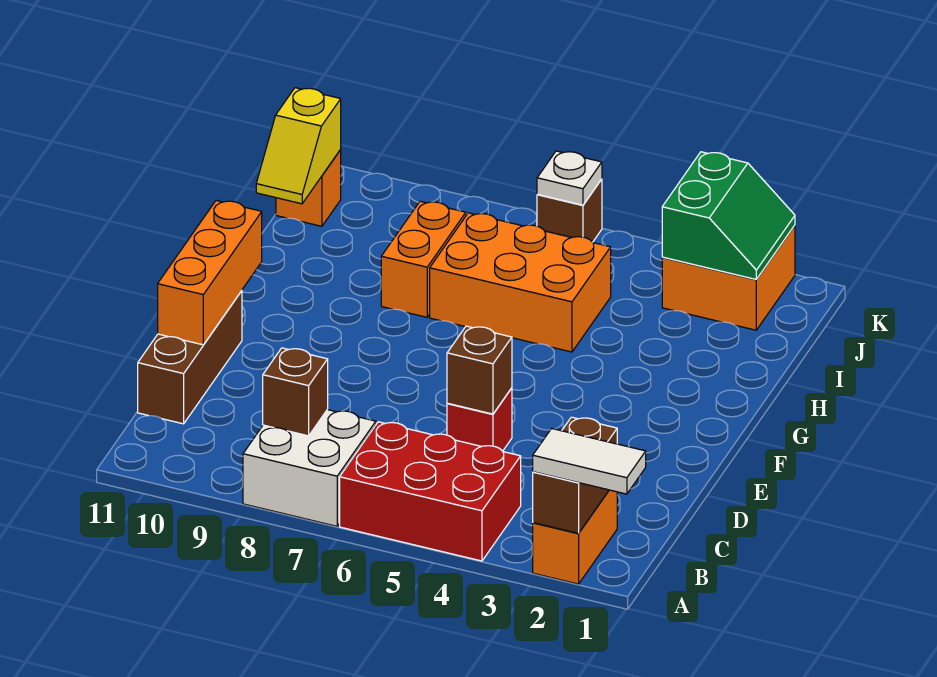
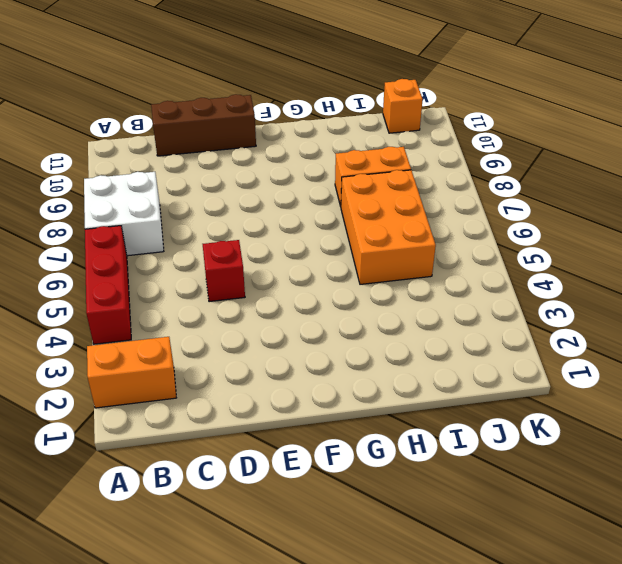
red 1x3 brick [85,226,131,344] -> red 2x3 brick [340,422,521,561]
none -> orange 2x2 brick [662,225,795,330]
none -> brown 1x1 brick [537,179,602,242]
none -> brown 1x2 brick [533,417,617,533]

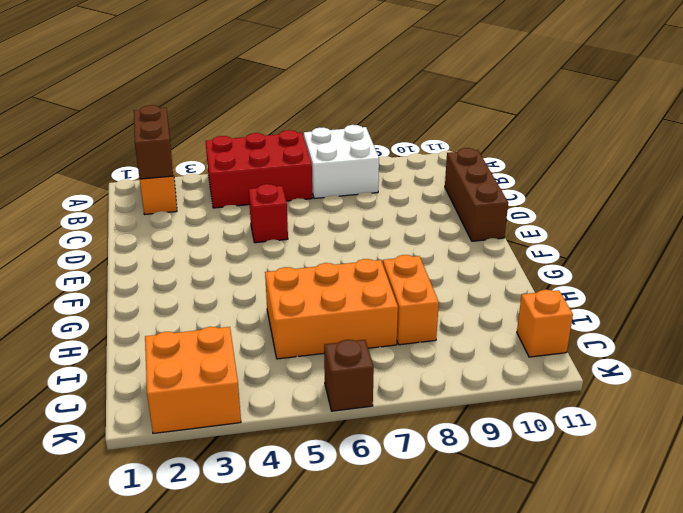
none -> brown 1x1 brick [263,348,328,436]
none -> brown 1x1 brick [447,326,512,414]
none -> orange 1x3 brick [158,201,262,345]

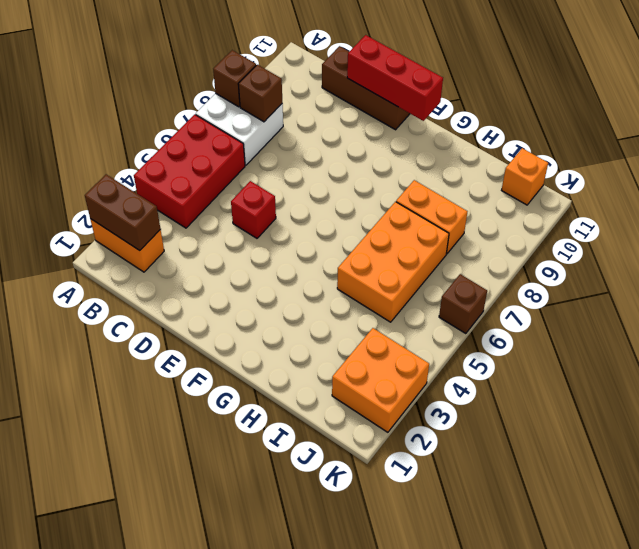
brown 1x1 brick [213,50,256,107] -> brown 1x1 brick moved to [447,326,512,414]
red 1x3 brick [347,35,443,121] -> orange 1x3 brick [158,201,262,345]
none -> yellow 1x2 slope [256,88,341,204]
none -> green 2x2 slope [662,152,795,279]
none -> white 1x1 plate [537,151,602,205]

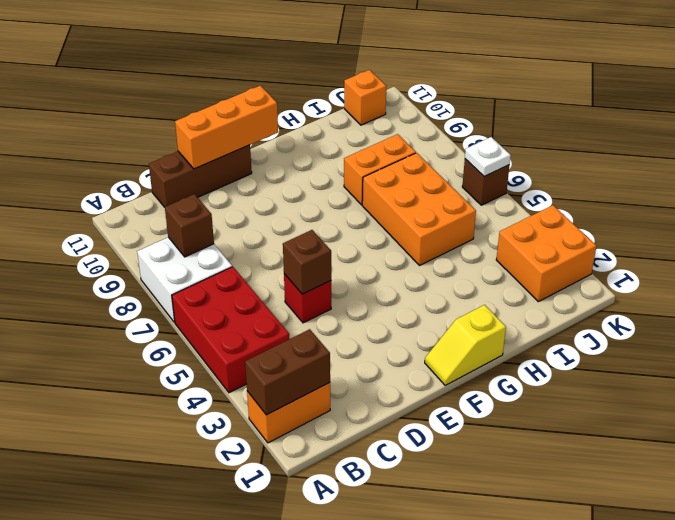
yellow 1x2 slope [425,305,506,385] -> yellow 1x2 slope moved to [256,88,341,204]
none -> green 2x2 slope [662,152,795,279]
none -> white 1x2 tile [533,429,646,494]

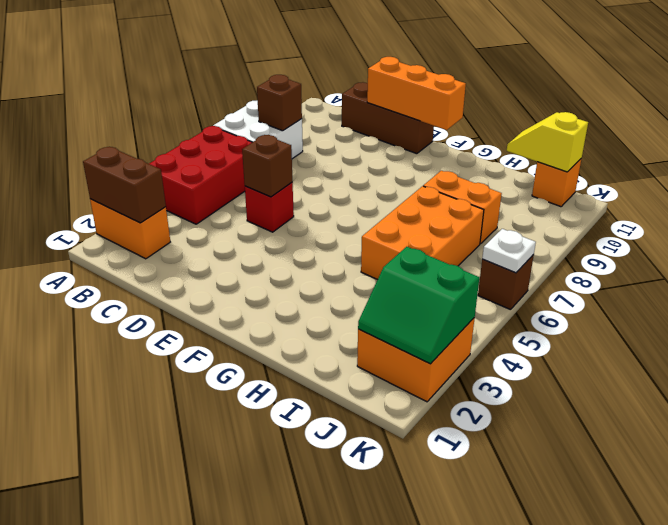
none -> white 1x2 tile [533,429,646,494]

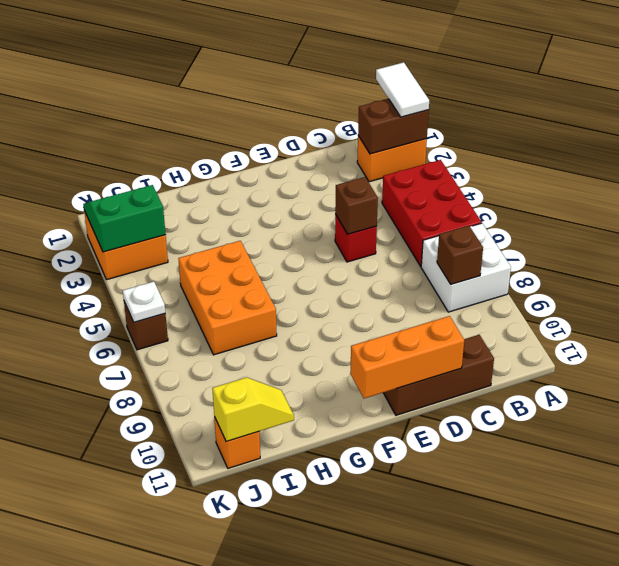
none -> orange 1x2 brick [381,201,466,317]

